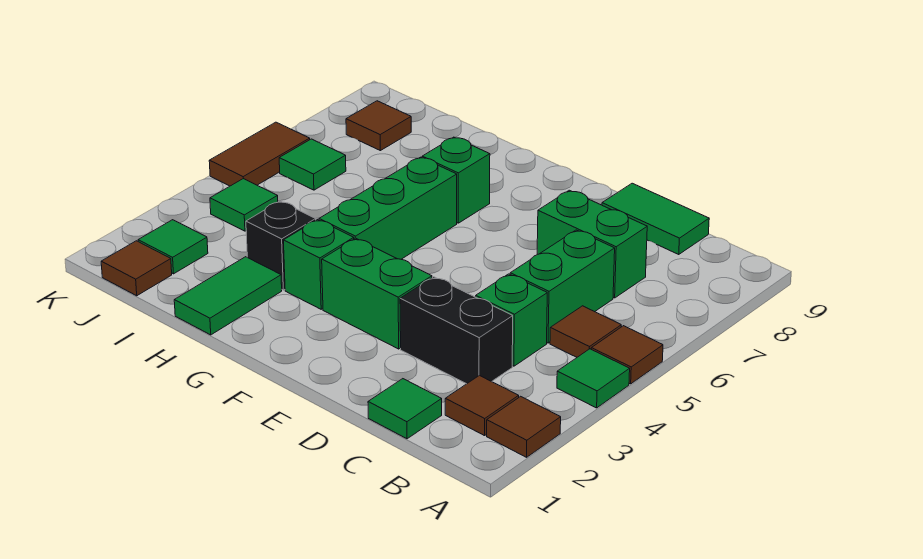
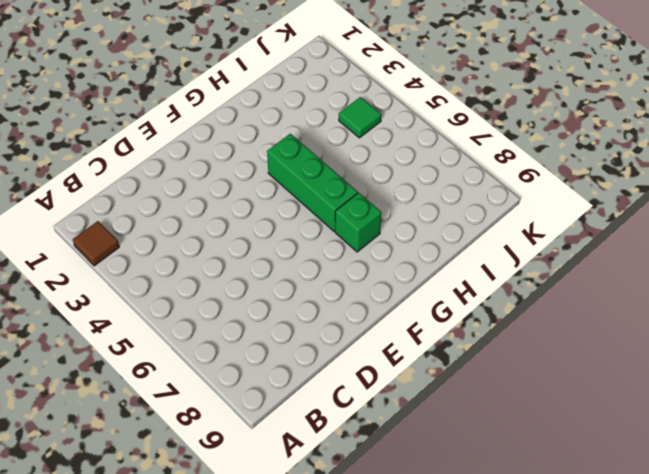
none -> green 1x1 tile [557,349,630,408]
none -> brown 1x1 tile [591,326,663,384]
none -> brown 1x1 tile [445,375,519,436]

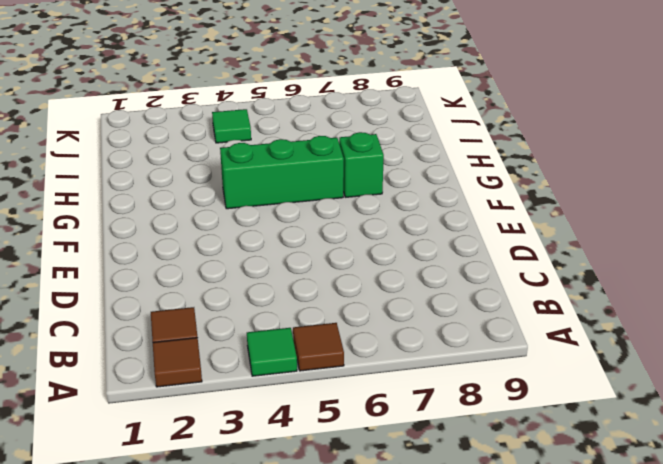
none -> brown 1x1 tile [550,306,621,357]
none -> green 1x1 tile [368,379,442,439]
none -> black 1x2 brick [400,277,513,384]

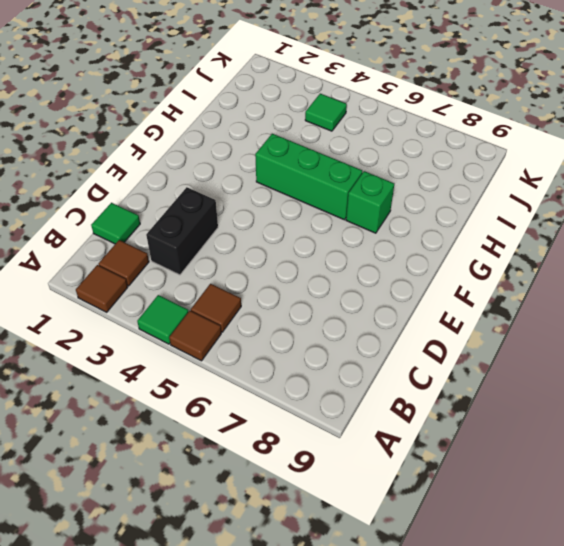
none -> green 1x1 brick [476,274,547,366]
none -> green 1x2 brick [510,230,615,343]
none -> green 1x2 brick [537,190,647,298]

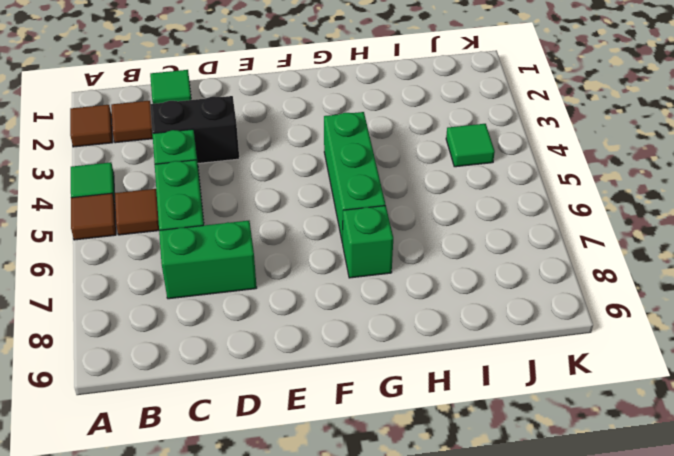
none -> green 1x2 tile [602,183,709,254]
none -> green 1x2 brick [322,238,432,349]
none -> green 1x1 brick [283,220,354,309]

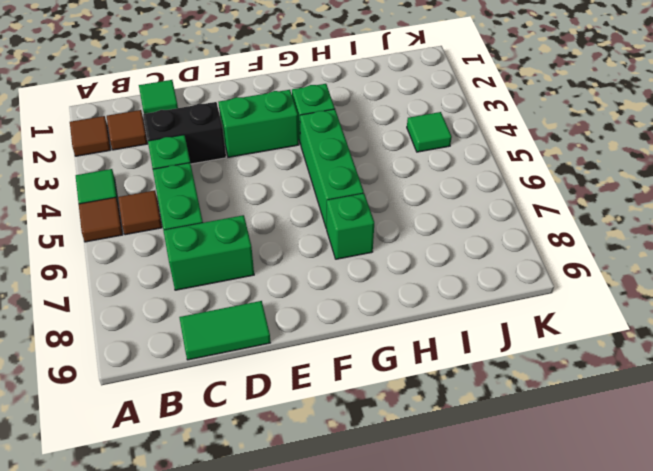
none -> green 1x2 tile [174,257,282,335]
none -> black 1x1 brick [246,201,316,290]
none -> brown 1x1 tile [101,241,172,296]

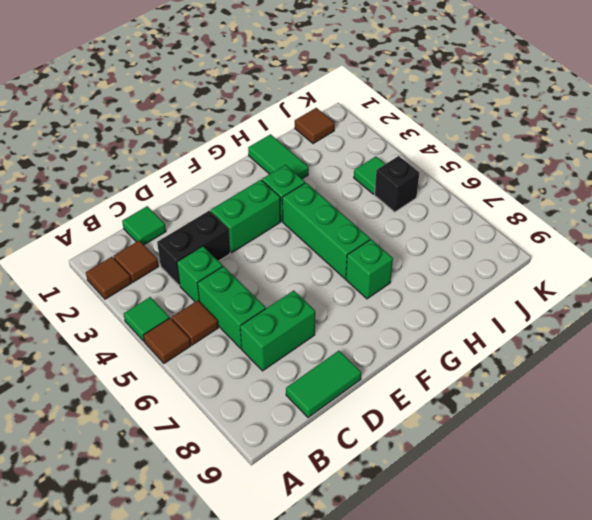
black 1x1 brick [375,156,419,212] -> black 1x1 brick moved to [246,201,316,290]
none -> green 1x1 tile [138,220,208,274]
none -> green 1x1 tile [279,139,346,190]
none -> brown 1x1 tile [346,101,411,151]

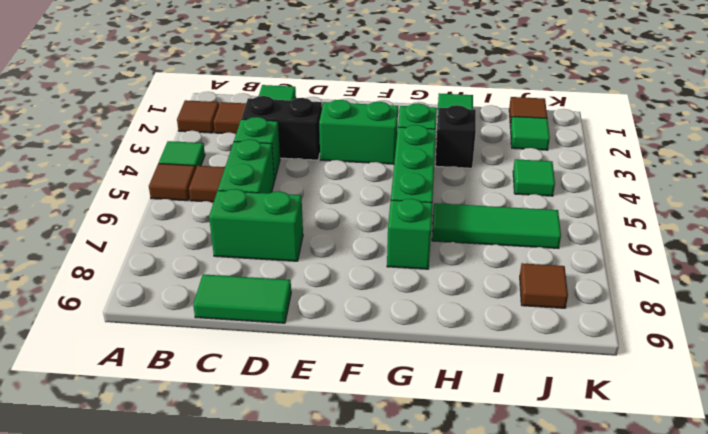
green 1x3 tile [432,203,561,248] -> green 1x1 tile [279,139,346,190]
none -> brown 1x2 tile [209,122,310,186]

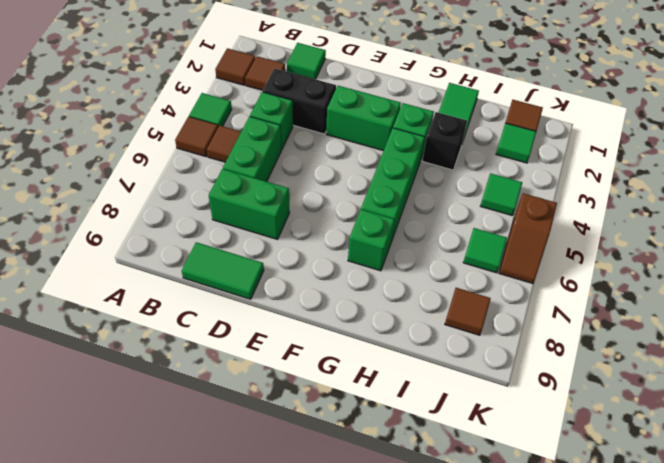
brown 1x2 slope [499,193,557,284] -> brown 1x2 tile [209,122,310,186]

